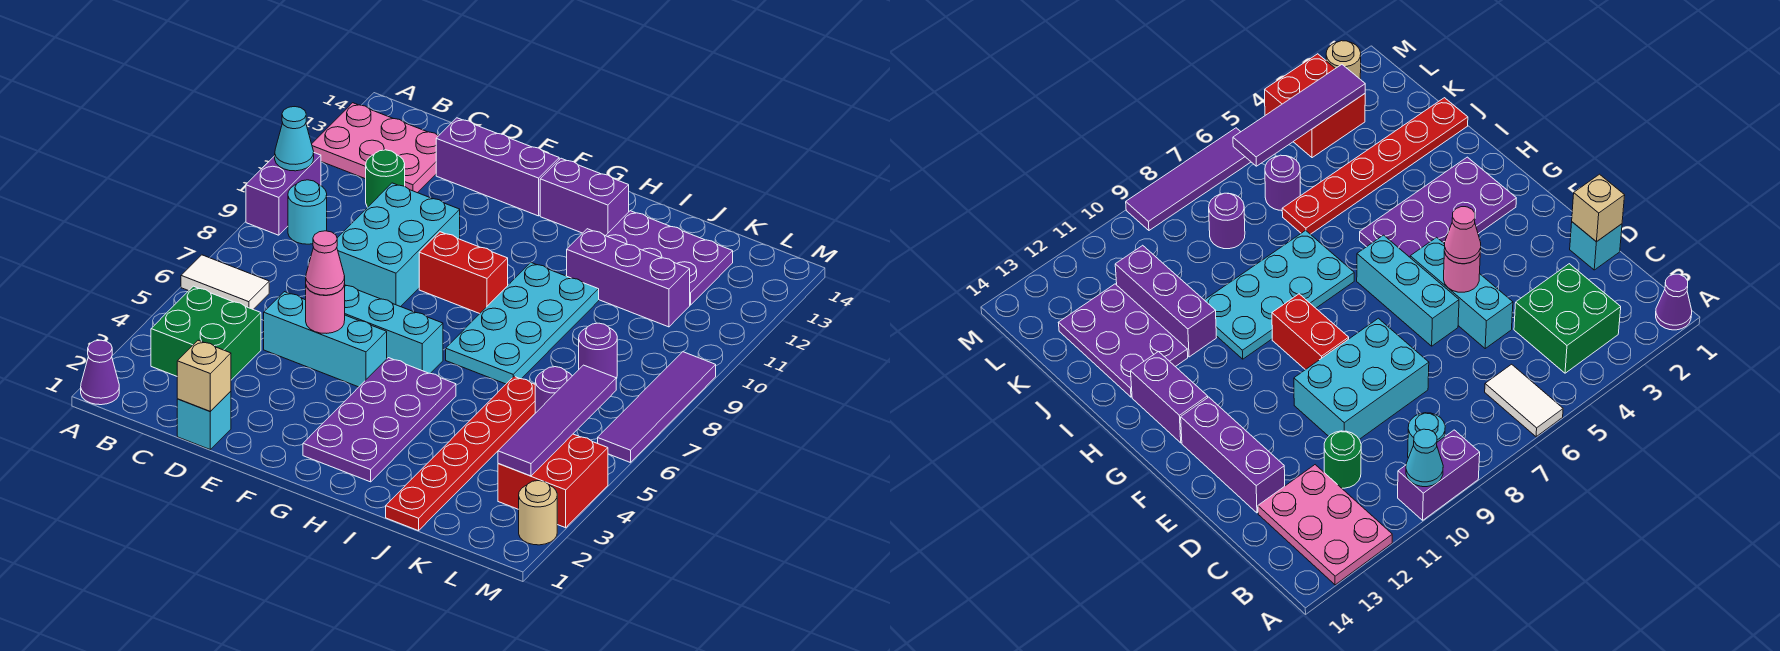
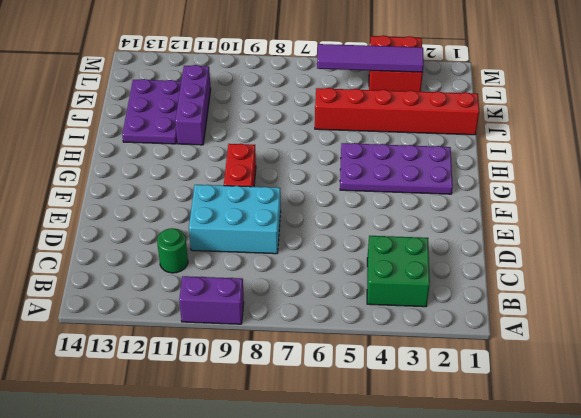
red 1x6 brick [315,88,479,135] -> red 1x6 plate [386,376,535,531]
none -> purple 1x1 cone [81,340,119,405]
none -> white 1x2 tile [181,255,269,309]
none -> pink 2x3 plate [312,103,438,193]

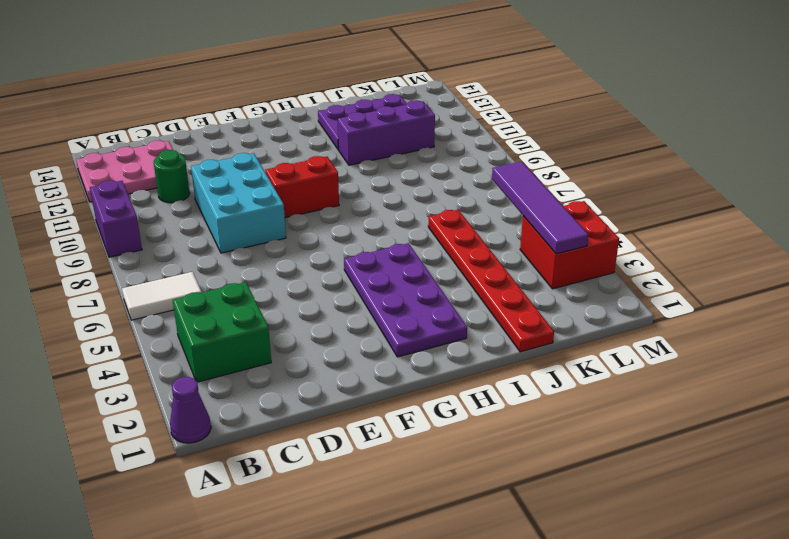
none -> cyan 1x1 round brick [288,180,327,244]
none -> cyan 1x1 brick [177,391,231,449]
none -> cyan 1x3 brick [264,292,387,387]

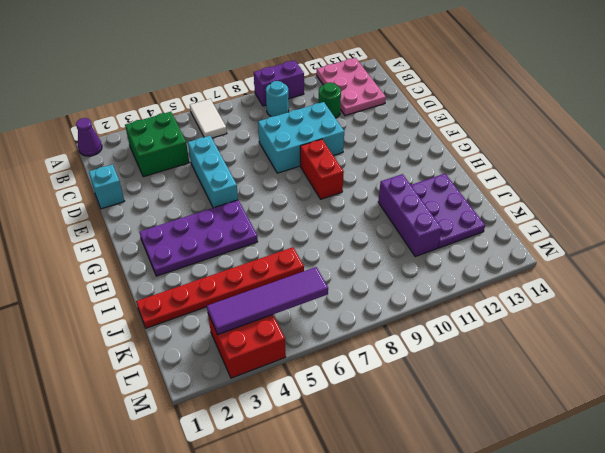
none -> purple 1x3 brick [436,118,559,216]
none -> cyan 1x3 brick [345,285,443,373]
none -> purple 1x2 brick [540,158,629,236]

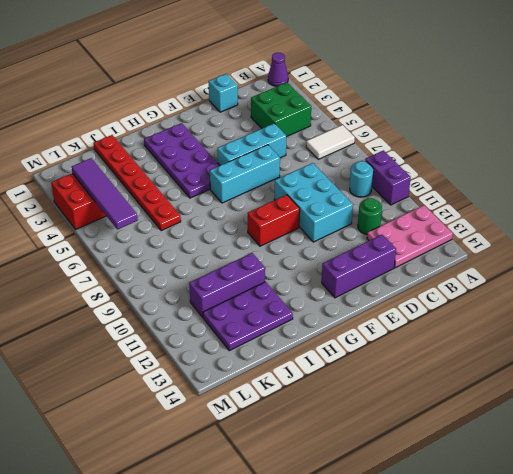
none -> purple 1x2 brick [540,158,629,236]
none -> cyan 2x4 plate [446,263,599,384]
none -> purple 1x1 round brick [535,367,572,413]

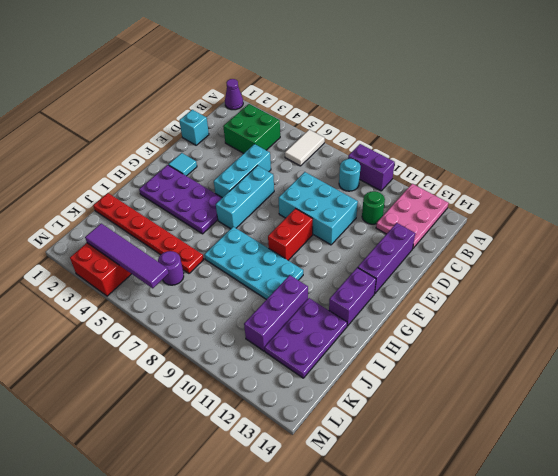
cyan 1x1 tile [168,153,197,176] -> none
none -> purple 1x1 round brick [579,323,617,379]
none -> tan 1x1 round brick [519,481,557,545]
none -> purple 1x4 tile [598,352,716,463]

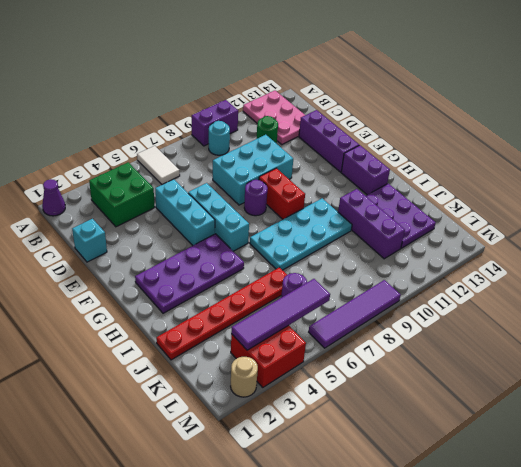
purple 1x1 round brick [244,180,268,216] -> purple 1x1 round brick moved to [579,323,617,379]
none -> cyan 1x1 cone [275,107,314,171]
none -> tan 1x1 brick [177,340,231,411]
none -> pink 1x1 round brick [306,283,345,333]

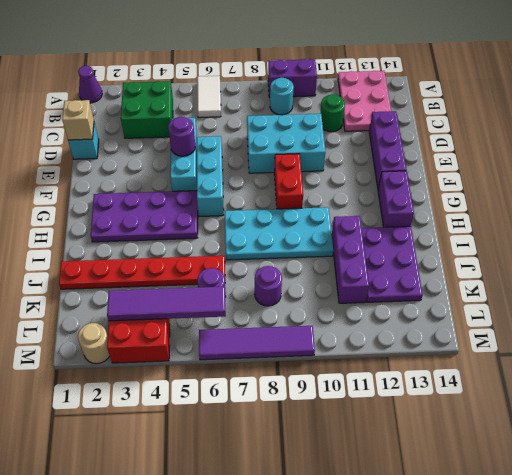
purple 1x1 round brick [168,117,195,156] -> pink 1x1 round brick [306,283,345,333]
none -> cyan 1x1 cone [275,107,314,171]
none -> pink 1x1 cone [306,231,345,295]

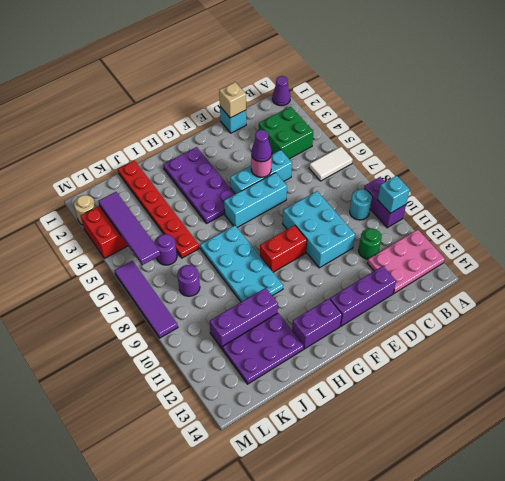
cyan 1x1 brick [378,176,410,213] -> cyan 1x1 cone [275,107,314,171]
purple 1x1 cone [251,130,272,162] -> pink 1x1 cone [306,231,345,295]

